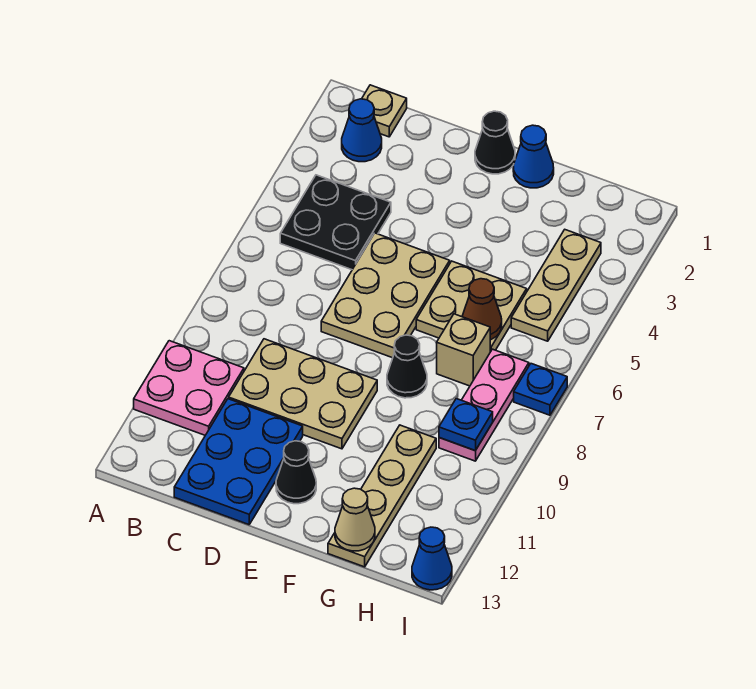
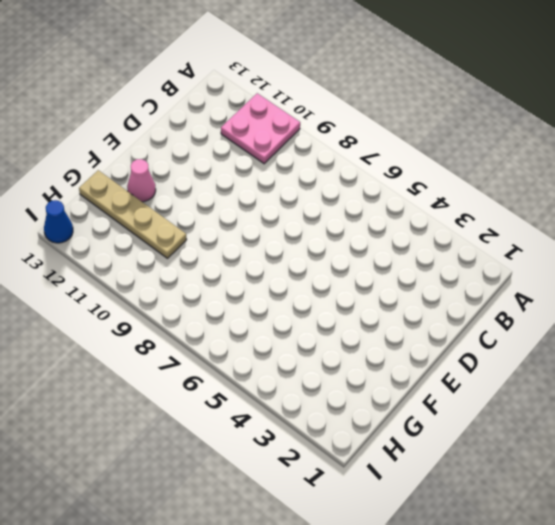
pink 1x1 cone [127,159,156,202] -> none
none -> tan 1x1 plate [362,85,407,137]
none -> blue 1x1 cone [342,99,382,162]
none -> black 2x2 plate [280,175,391,270]

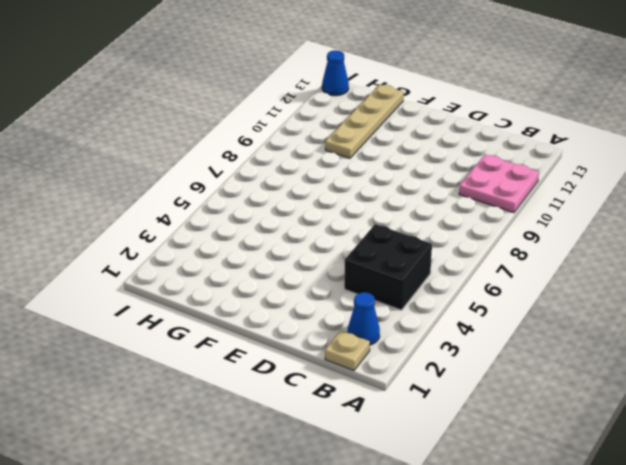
black 2x2 brick [344,224,432,310] -> black 2x2 plate [280,175,391,270]
none -> tan 2x3 plate [229,339,377,449]
none -> blue 2x3 plate [174,399,303,525]
none -> tan 2x3 plate [321,233,450,358]

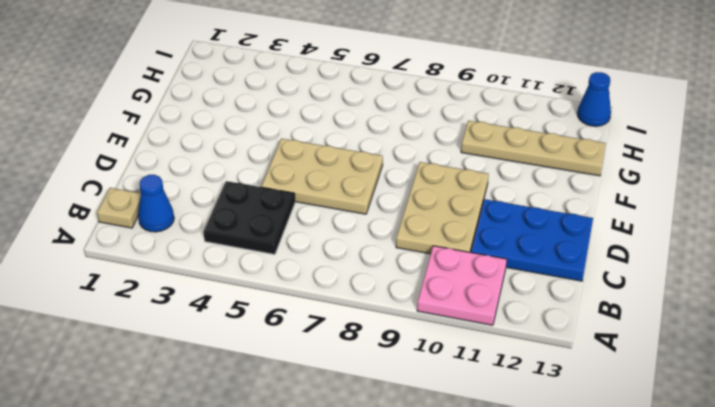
none -> black 1x1 cone [475,111,515,174]
none -> black 1x1 cone [276,441,316,504]
none -> blue 1x1 cone [513,125,554,188]

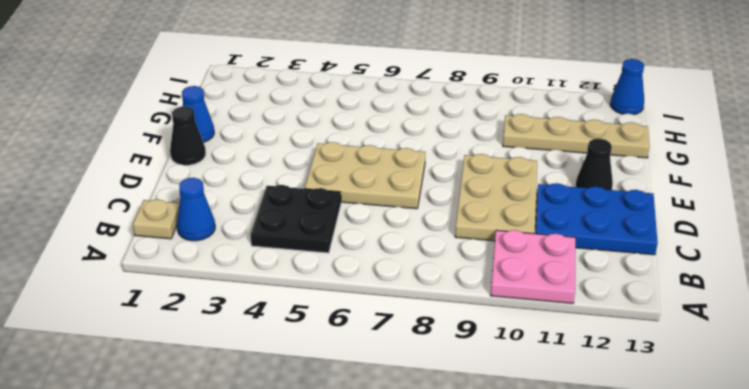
none -> tan 2x2 plate [416,261,527,352]
none -> black 1x1 cone [387,335,427,398]
none -> tan 1x1 brick [437,314,490,386]

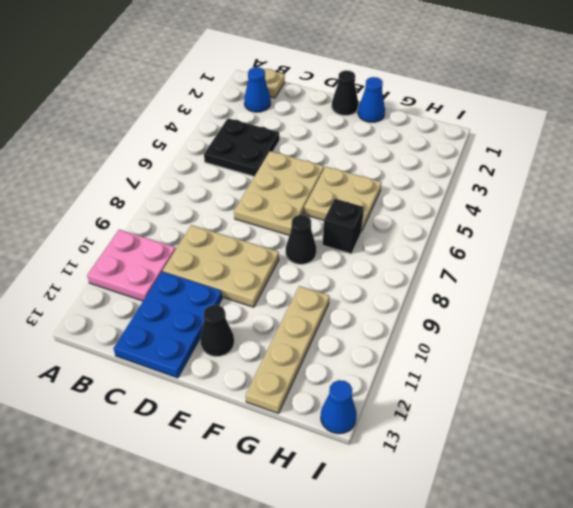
black 1x1 brick [323,199,364,254] -> tan 1x1 brick [437,314,490,386]
none -> tan 1x3 plate [511,230,601,341]
none -> pink 1x3 plate [439,349,529,461]
none -> blue 1x1 plate [514,364,567,415]

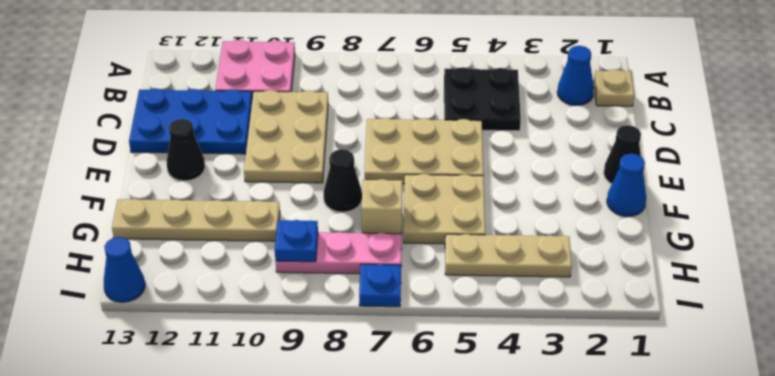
none -> brown 1x1 cone [462,279,502,340]
none -> tan 1x1 cone [335,488,375,551]

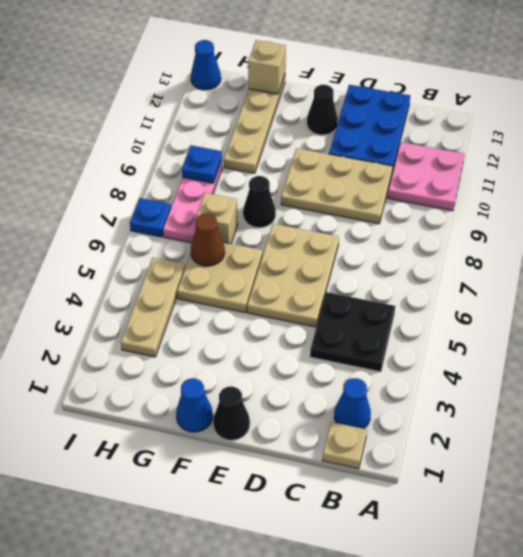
tan 1x1 brick [248,40,286,94] -> tan 1x1 cone [335,488,375,551]

